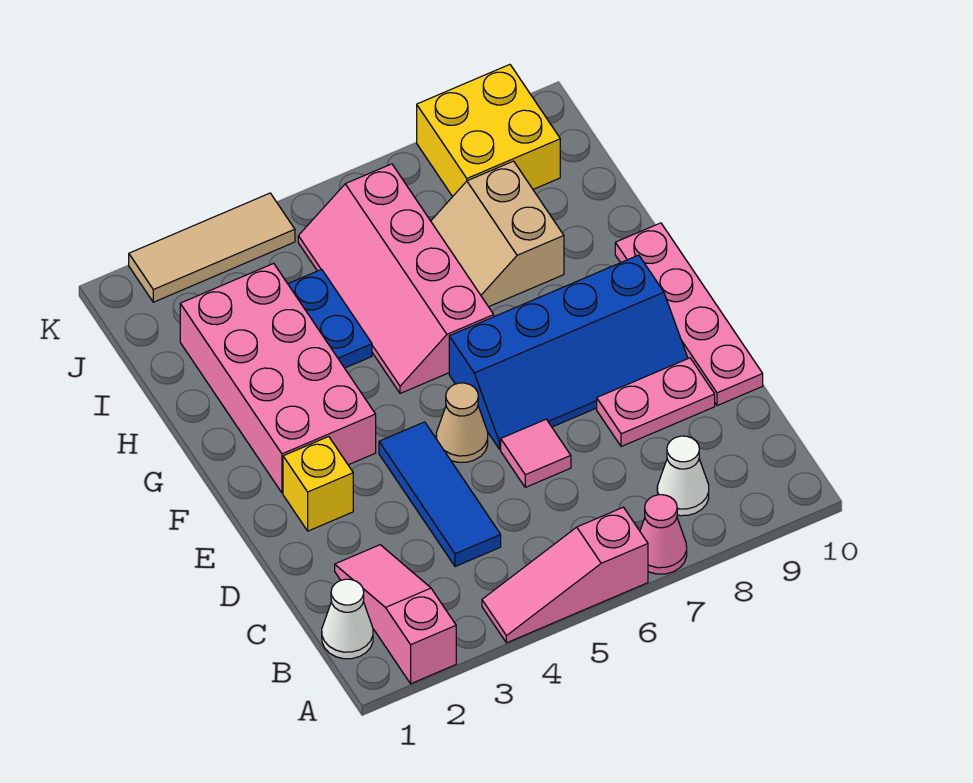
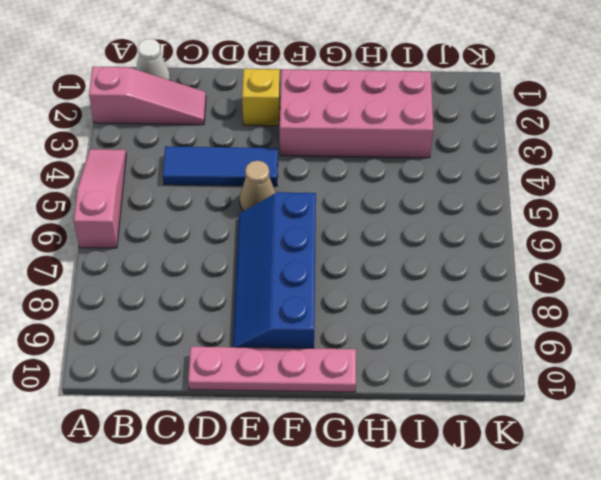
none -> pink 1x1 cone [640,495,687,574]
none -> white 1x1 cone [657,436,709,516]
none -> pink 1x1 tile [501,419,571,487]

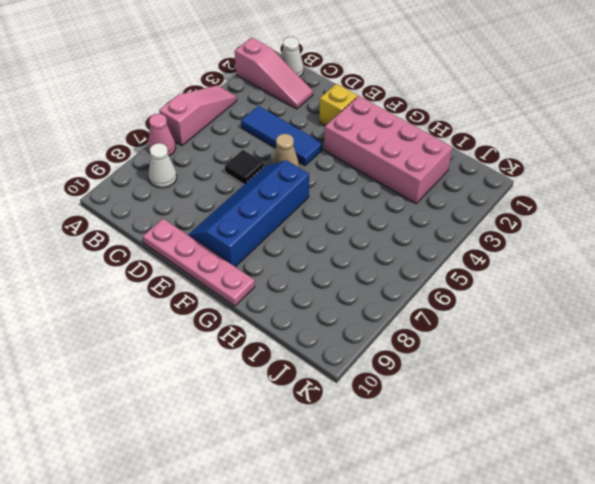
black 1x1 tile [225,150,264,184] -> pink 1x1 tile [501,419,571,487]
none -> pink 1x2 plate [597,358,715,447]
none -> pink 2x4 slope [298,164,494,393]
none -> blue 1x2 plate [288,269,372,368]

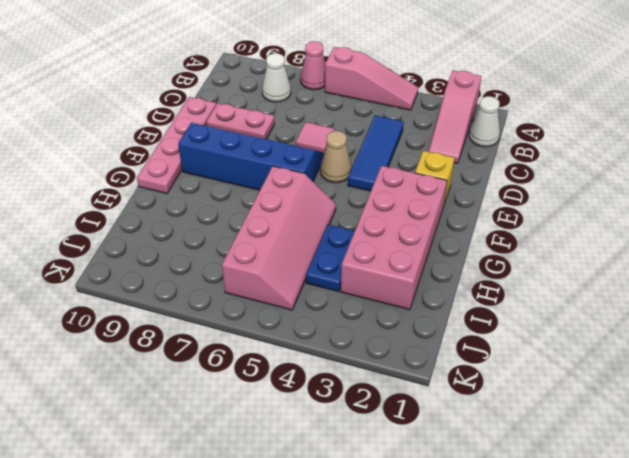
none -> tan 2x2 slope [431,161,564,307]
none -> yellow 2x2 brick [417,65,560,197]
none -> tan 1x3 tile [129,193,295,302]

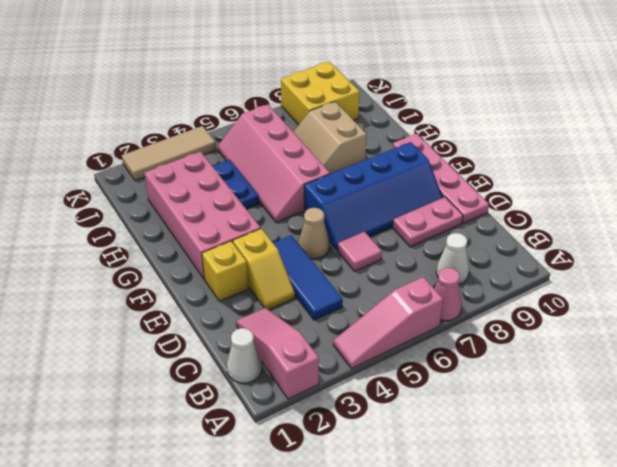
yellow 1x2 slope [233,229,295,310] -> none

